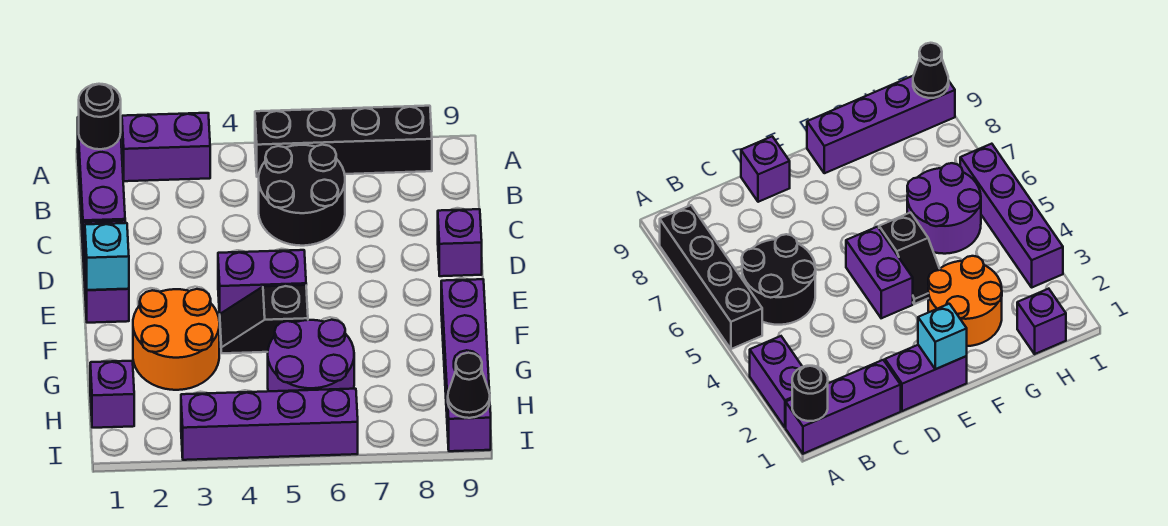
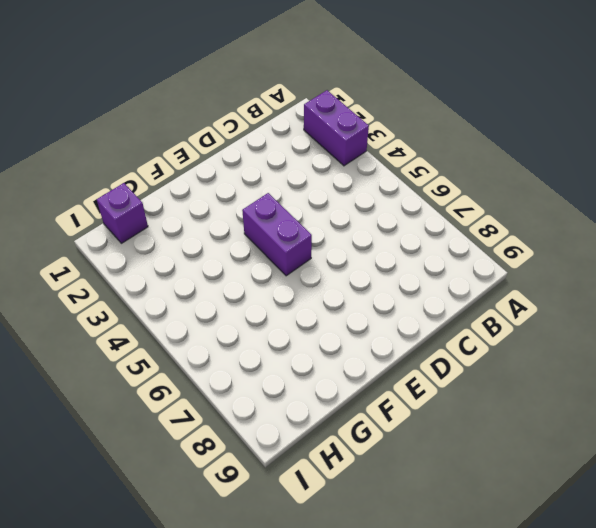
none -> purple 1x3 brick [78,117,125,243]
none -> black 1x4 brick [255,106,432,177]
none -> black 2x2 round brick [259,145,345,246]

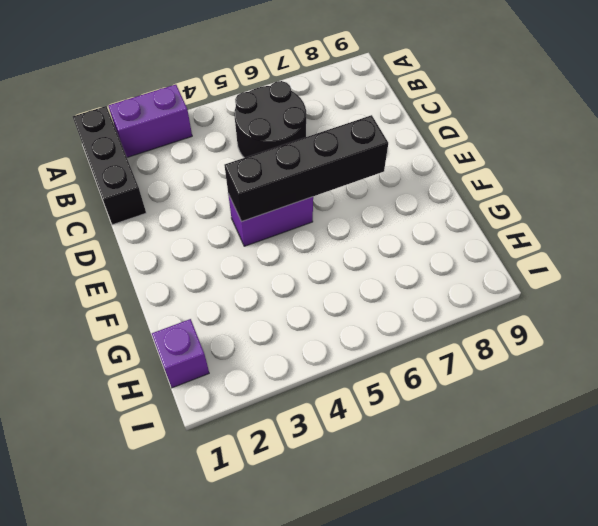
black 1x3 brick [73,106,146,225] -> purple 1x3 brick [78,117,125,243]
black 1x4 brick [225,115,388,222] -> black 1x4 brick moved to [255,106,432,177]
none -> purple 1x2 brick [83,221,129,323]
none -> purple 1x1 brick [438,209,482,276]
none -> orange 2x2 round brick [133,289,219,390]

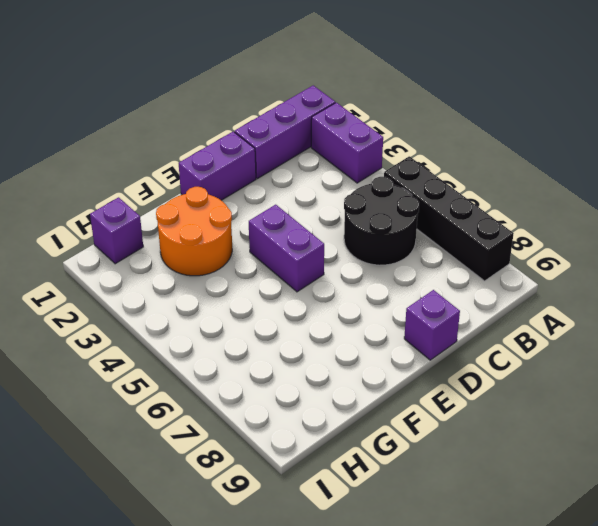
none -> black 1x2 slope [220,285,308,353]
none -> purple 1x4 brick [441,279,491,451]
none -> purple 2x2 round brick [268,320,354,391]

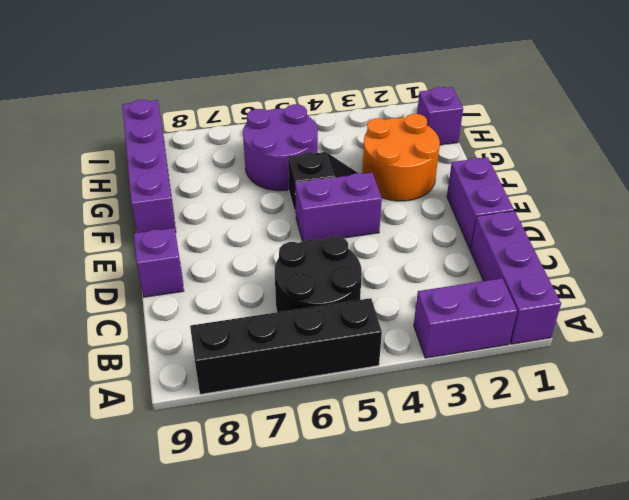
none -> purple 1x4 brick [181,389,358,460]
none -> black 1x1 round brick [79,84,121,149]
none -> cyan 1x1 brick [85,223,129,290]

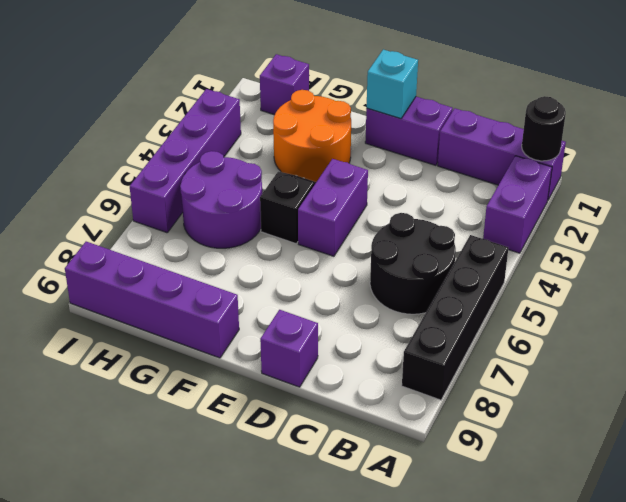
none -> black 1x1 cone [448,353,490,418]

